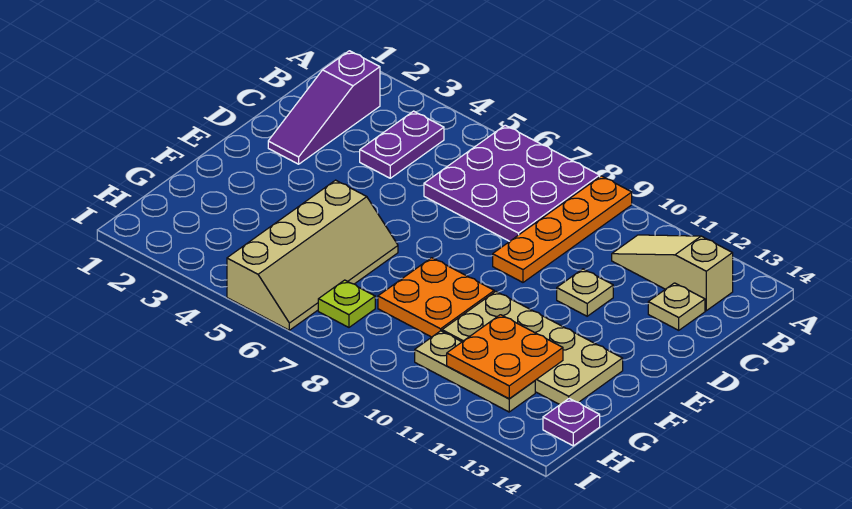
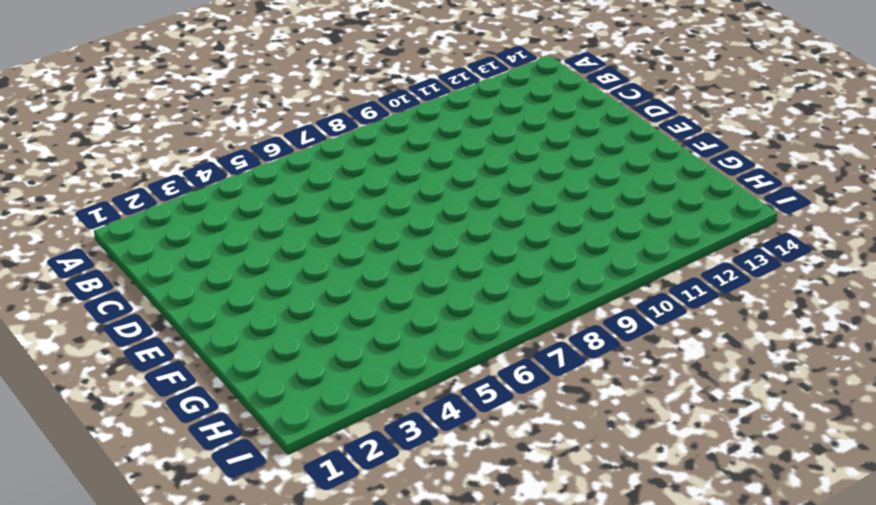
none -> purple 3x3 plate [424,125,600,241]
none -> orange 1x4 plate [493,176,632,282]
none -> purple 1x3 slope [268,51,380,164]

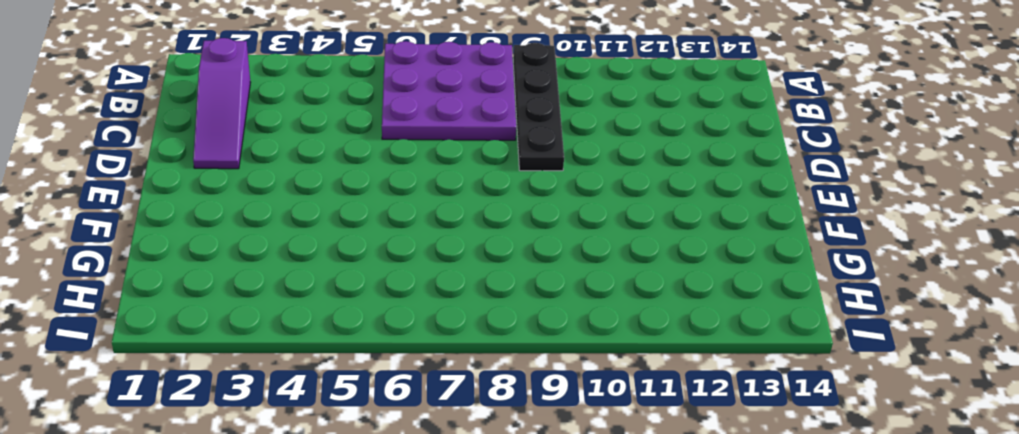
black 1x4 plate [513,43,564,171] -> orange 1x4 plate [493,176,632,282]
none -> purple 1x2 plate [360,111,444,178]
none -> tan 1x3 slope [612,235,733,311]
none -> tan 1x1 plate [648,283,705,330]

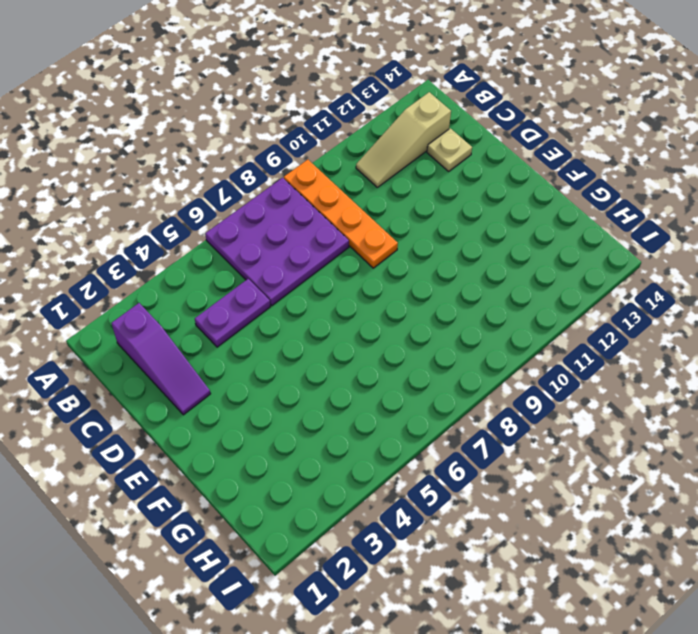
purple 1x2 plate [195,279,270,347] -> purple 1x2 plate turned to [360,111,444,178]
none -> tan 1x1 plate [557,269,613,316]
none -> tan 2x4 slope [227,180,398,330]
none -> orange 2x2 plate [378,258,494,337]

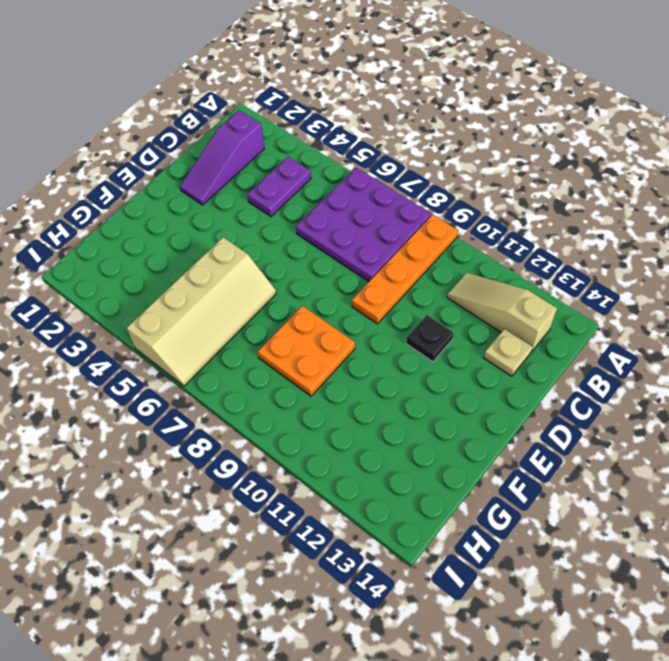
black 1x1 plate [406,315,454,362] -> tan 1x1 plate [557,269,613,316]
none -> tan 2x4 plate [442,291,623,405]
none -> lime 1x1 plate [318,280,375,327]
none -> tan 1x3 plate [415,331,535,412]

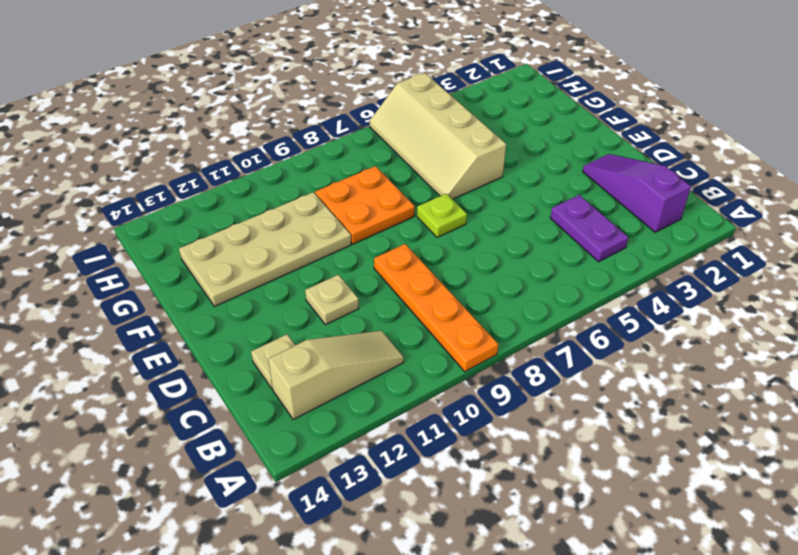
lime 1x1 plate [417,194,467,238] -> lime 1x1 plate moved to [318,280,375,327]
none -> purple 3x3 plate [424,125,600,241]
none -> tan 1x3 plate [415,331,535,412]
none -> purple 1x1 plate [543,398,600,446]

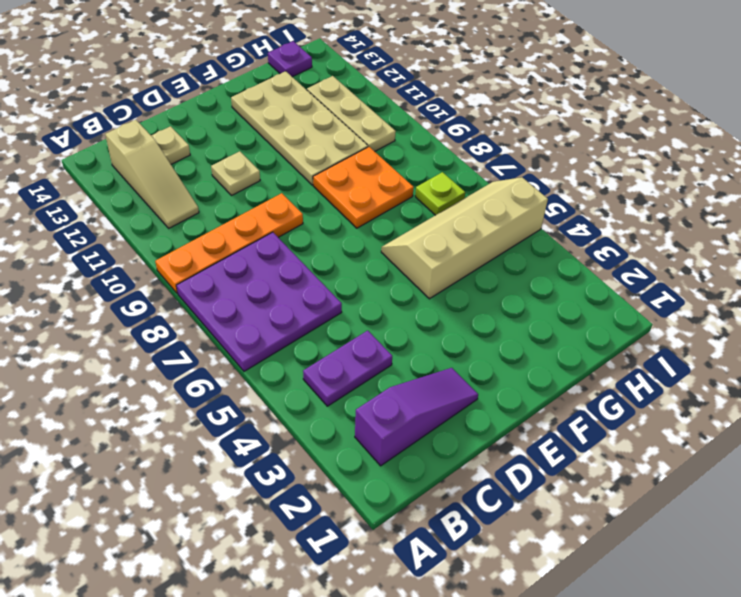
none -> orange 2x2 plate [447,315,563,399]

